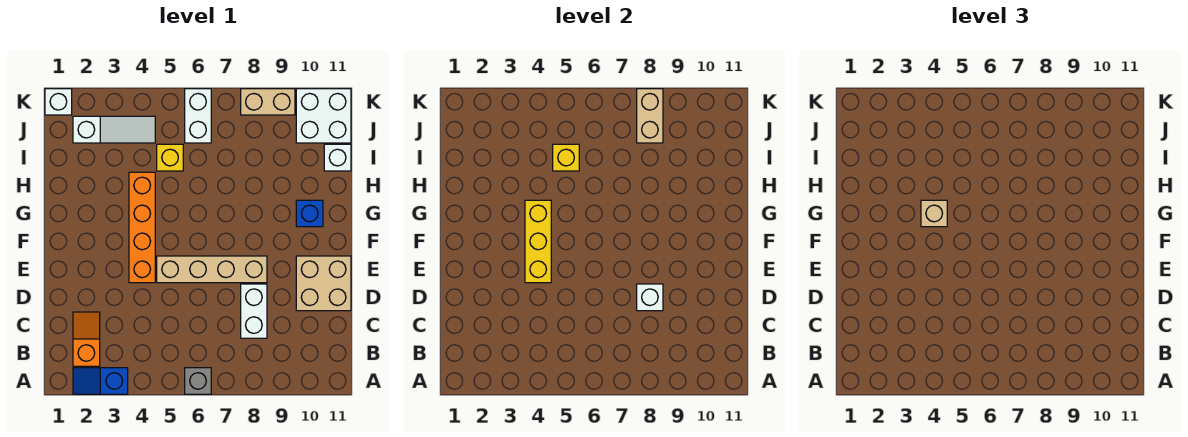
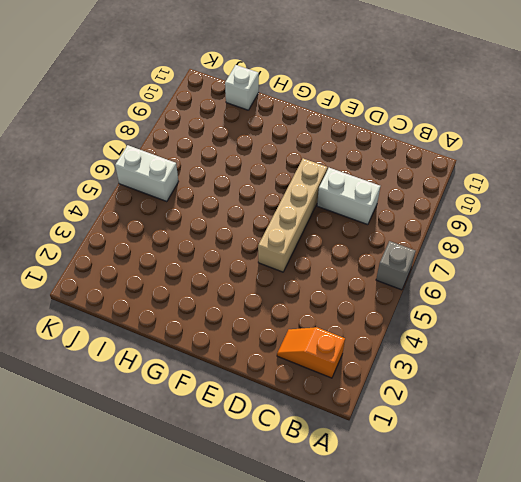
none -> blue 1x2 slope [73,368,128,394]
none -> tan 2x2 brick [296,256,351,311]
none -> orange 1x4 brick [129,172,155,283]

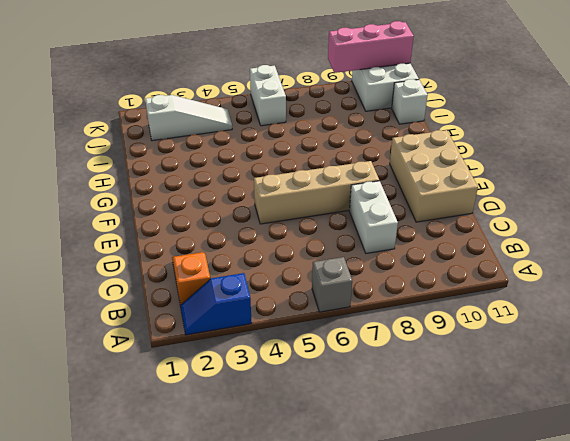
tan 2x3 brick [390,130,478,222] -> tan 2x2 brick [296,256,351,311]
pink 1x3 brick [328,21,414,73] -> none
none -> orange 1x4 brick [129,172,155,283]
none -> blue 1x1 brick [296,200,323,227]
none -> yellow 1x1 brick [157,144,183,171]

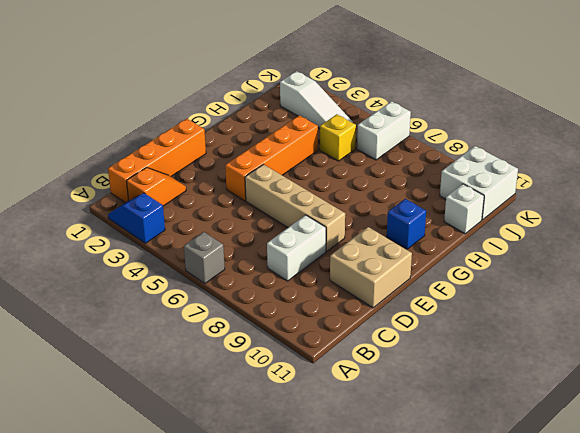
orange 1x4 brick [108,119,206,203] -> none
none -> white 1x1 brick [45,89,72,115]
none -> tan 1x2 brick [241,89,295,115]
none -> white 1x1 brick [637,284,663,311]

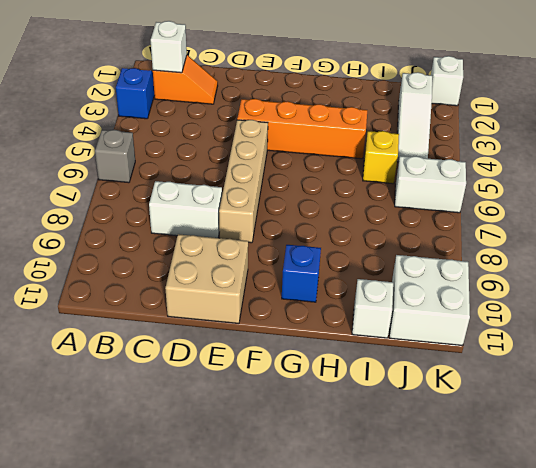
white 1x1 brick [151,21,187,73] -> white 1x1 brick moved to [637,284,663,311]
none -> tan 1x2 brick [241,89,295,115]
none -> yellow 1x3 brick [525,200,551,283]
none -> yellow 1x1 brick [553,144,579,171]

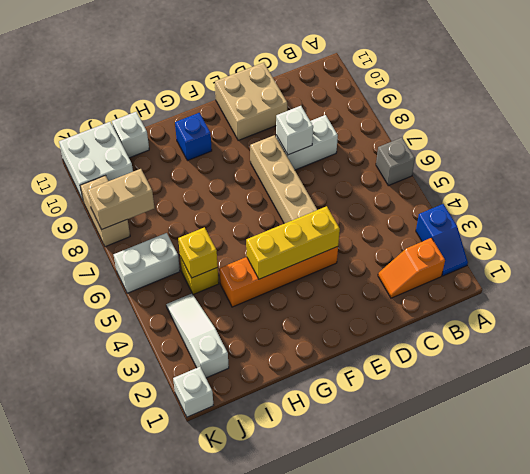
none -> tan 1x1 brick [921,200,947,227]

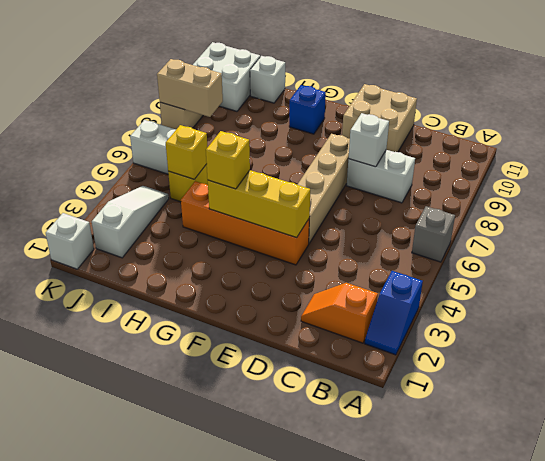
yellow 1x1 brick [206,131,250,189] -> tan 1x1 brick [921,200,947,227]

